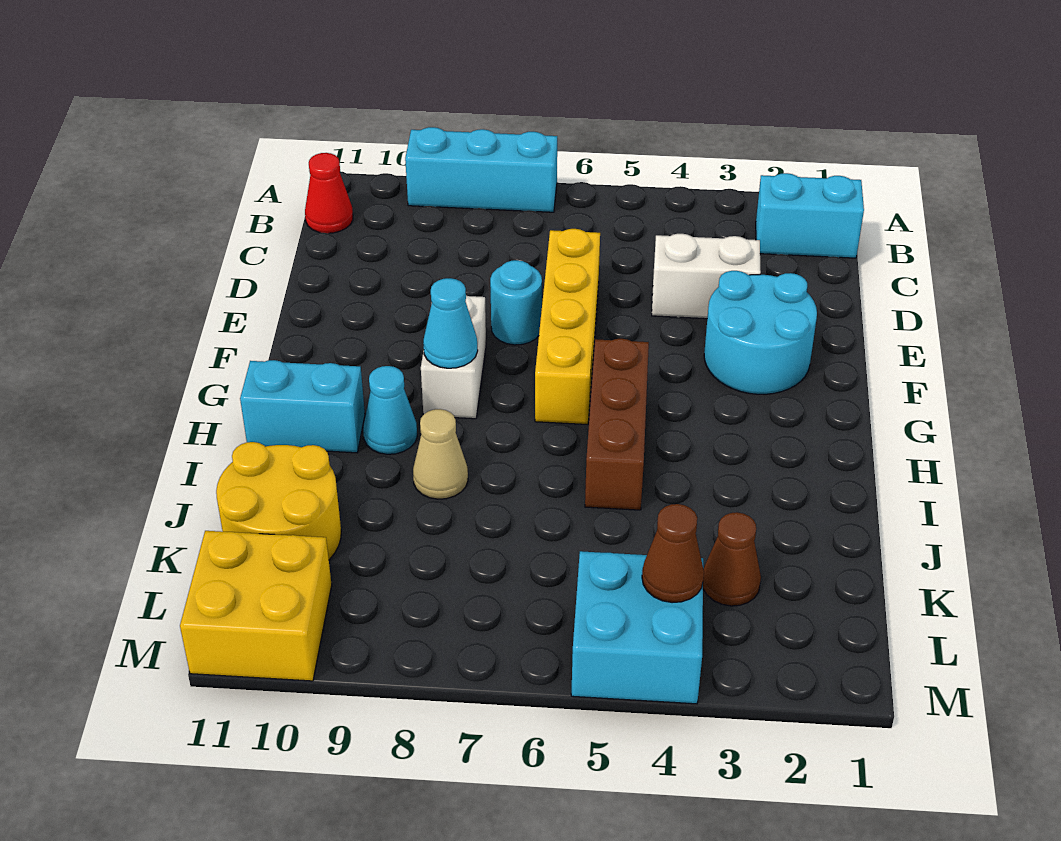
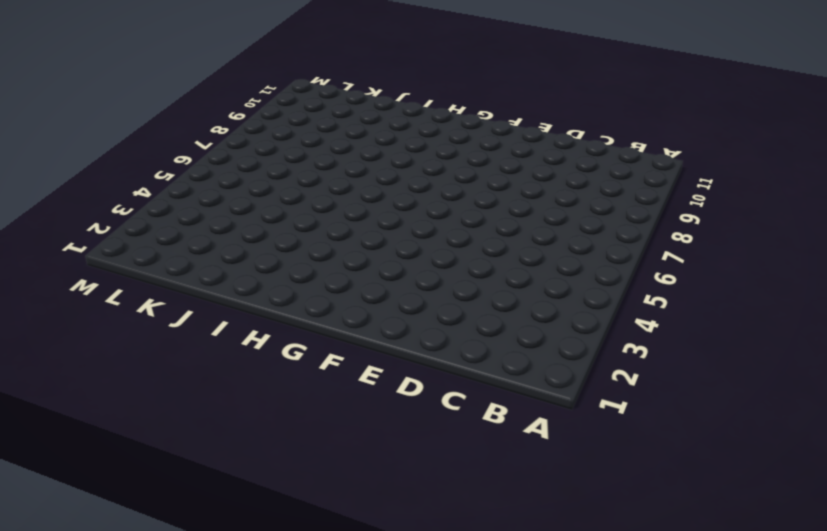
none -> cyan 1x3 brick [405,127,557,212]
none -> cyan 1x2 brick [756,173,864,258]
none -> red 1x1 cone [305,153,353,233]

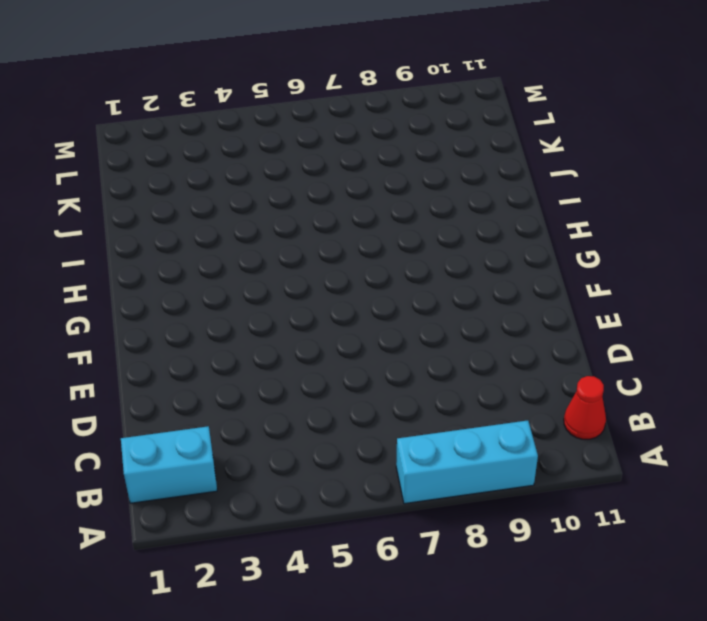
none -> white 1x2 brick [652,234,761,319]
none -> yellow 1x4 brick [535,229,600,425]
none -> cyan 2x2 round brick [704,271,817,394]

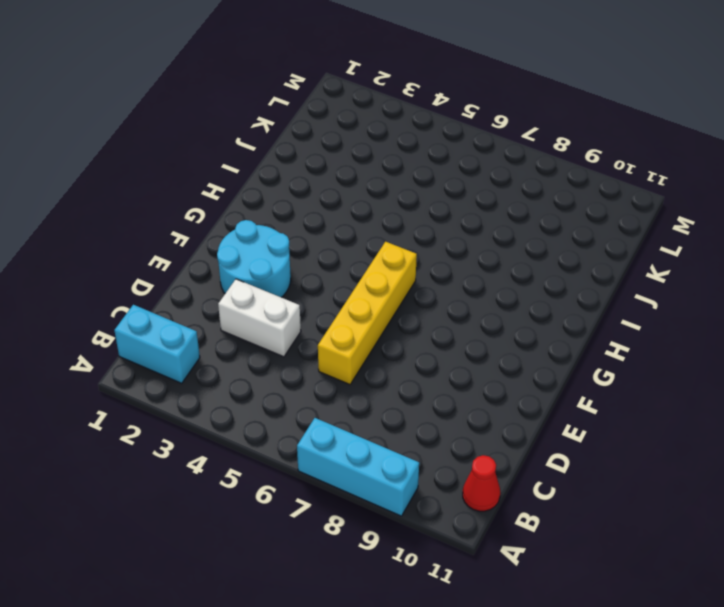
none -> cyan 1x1 round brick [490,260,542,345]
none -> white 1x2 brick [421,296,486,419]
none -> brown 1x3 brick [585,339,649,510]

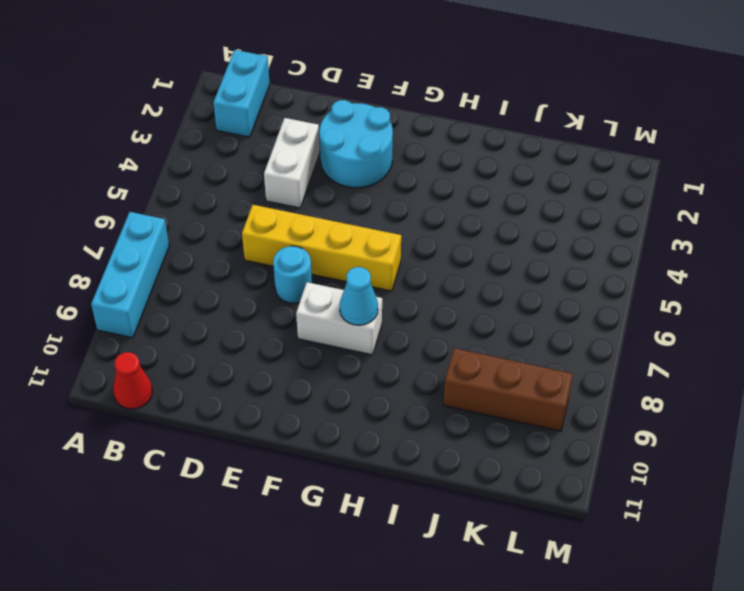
brown 1x3 brick [443,348,573,431] -> brown 1x3 brick moved to [585,339,649,510]
none -> cyan 1x1 cone [363,366,417,454]
none -> cyan 1x2 brick [240,360,365,453]
none -> tan 1x1 cone [413,409,468,499]

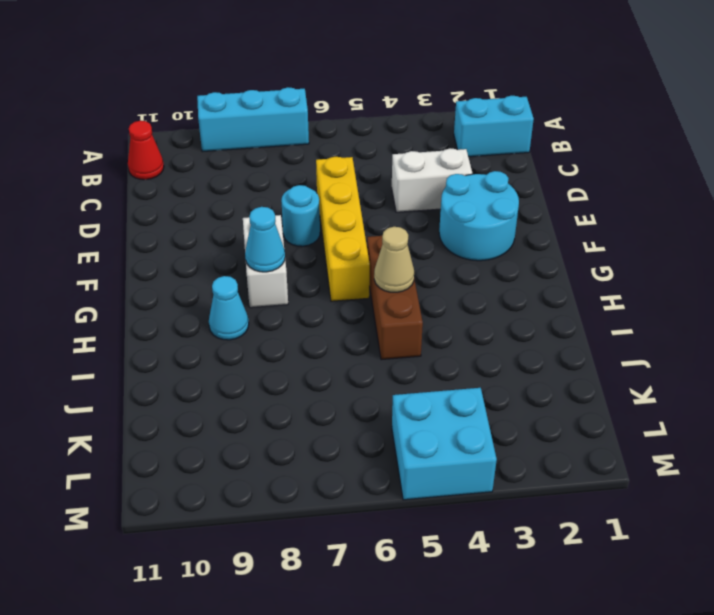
tan 1x1 cone [374,227,414,292] -> tan 1x1 cone moved to [413,409,468,499]
none -> cyan 1x2 brick [240,360,365,453]
none -> yellow 2x2 round brick [216,442,341,560]
none -> brown 1x1 cone [703,512,761,606]

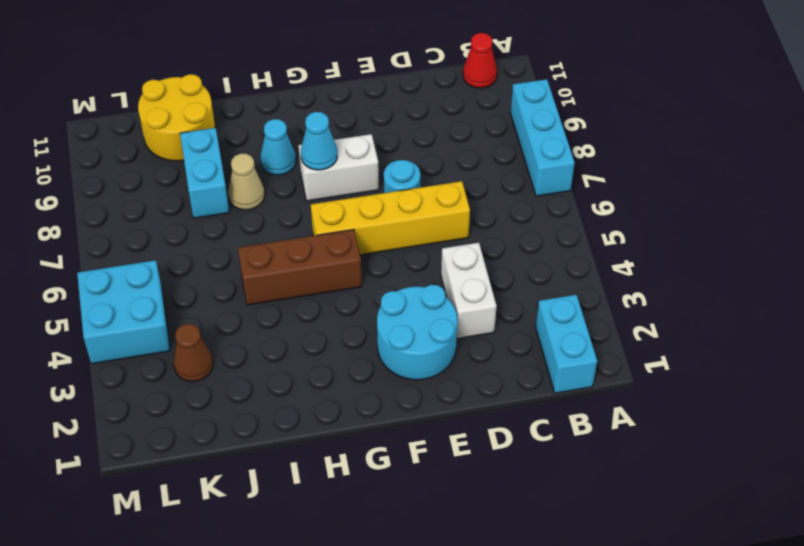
cyan 1x2 brick [180,128,229,218] -> cyan 1x2 brick moved to [240,360,365,453]
none -> yellow 2x2 brick [180,531,332,681]
none -> brown 1x1 cone [642,504,704,603]

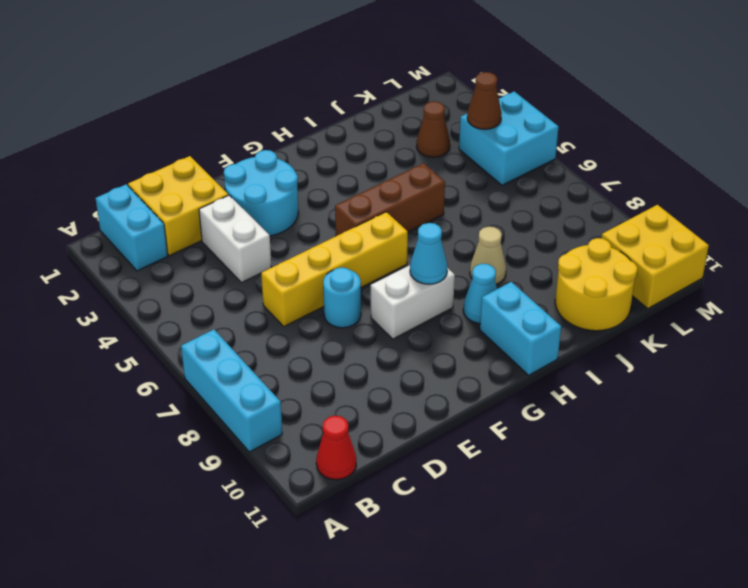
yellow 2x2 brick [128,156,228,256] -> none

